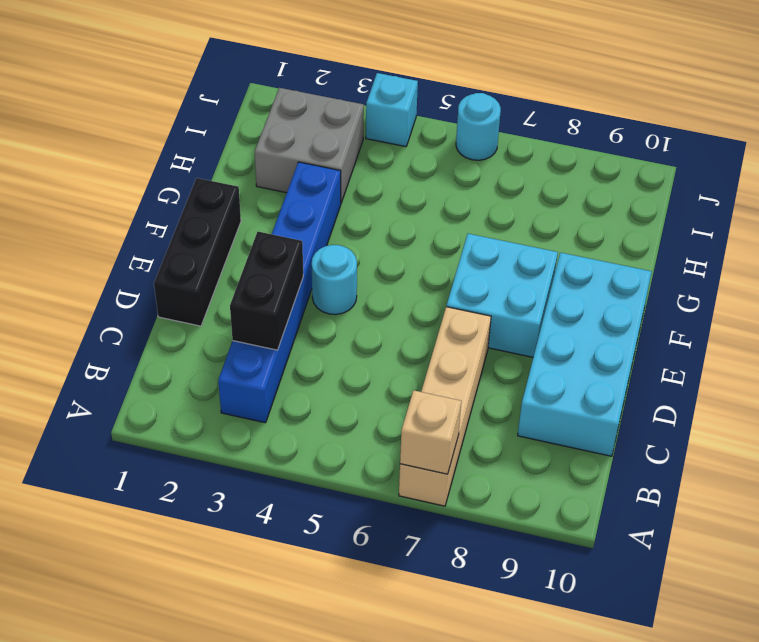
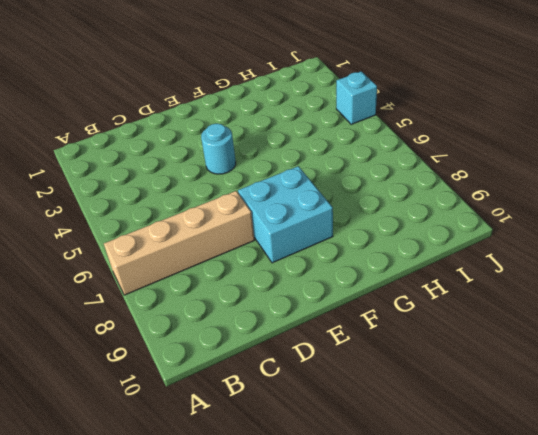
none -> blue 1x6 brick [218,162,341,423]
none -> cyan 2x4 brick [518,253,652,456]

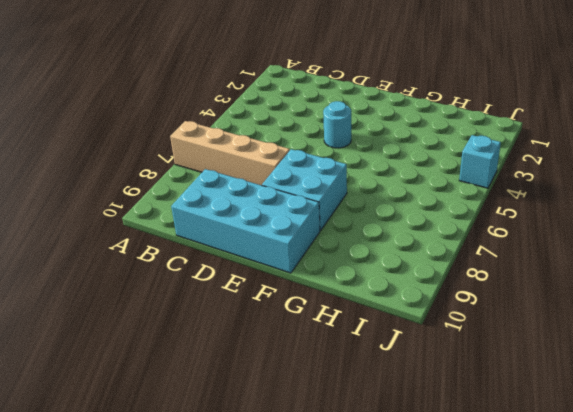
none -> blue 1x6 brick [218,162,341,423]
none -> black 1x3 brick [154,178,241,326]

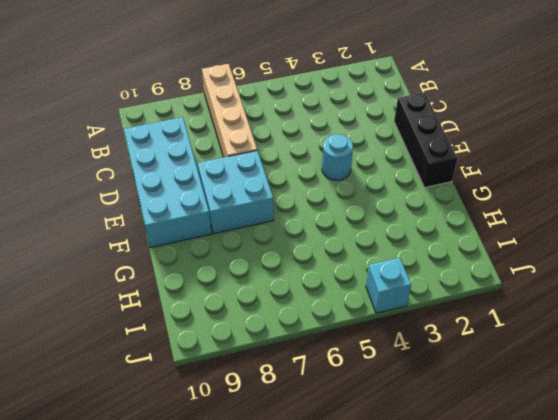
none -> blue 1x6 brick [218,162,341,423]
none -> grey 2x2 brick [255,88,364,203]

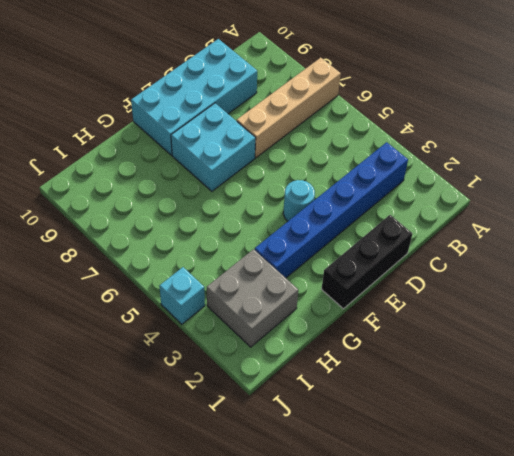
none -> cyan 1x1 round brick [456,93,501,160]
none -> tan 1x1 brick [400,390,461,474]

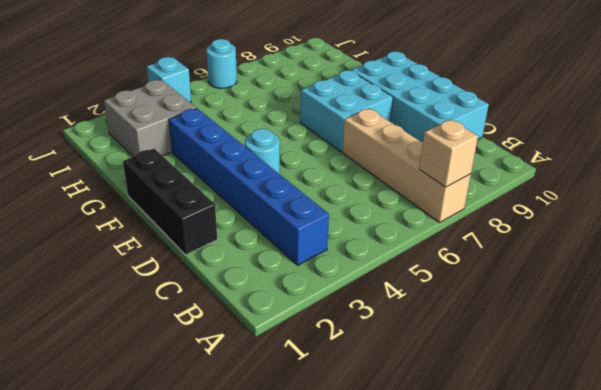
none -> black 1x2 brick [230,232,303,350]

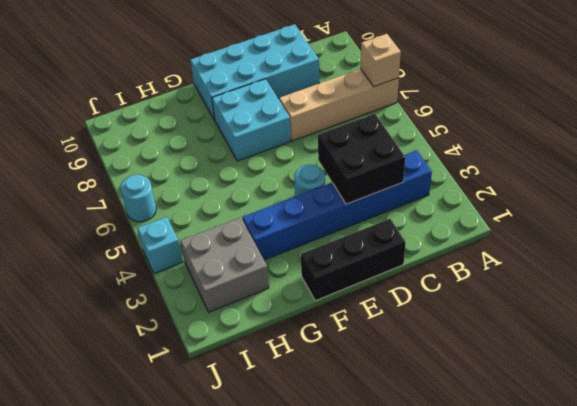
black 2x2 brick [318,114,405,204] -> black 1x2 brick [230,232,303,350]

